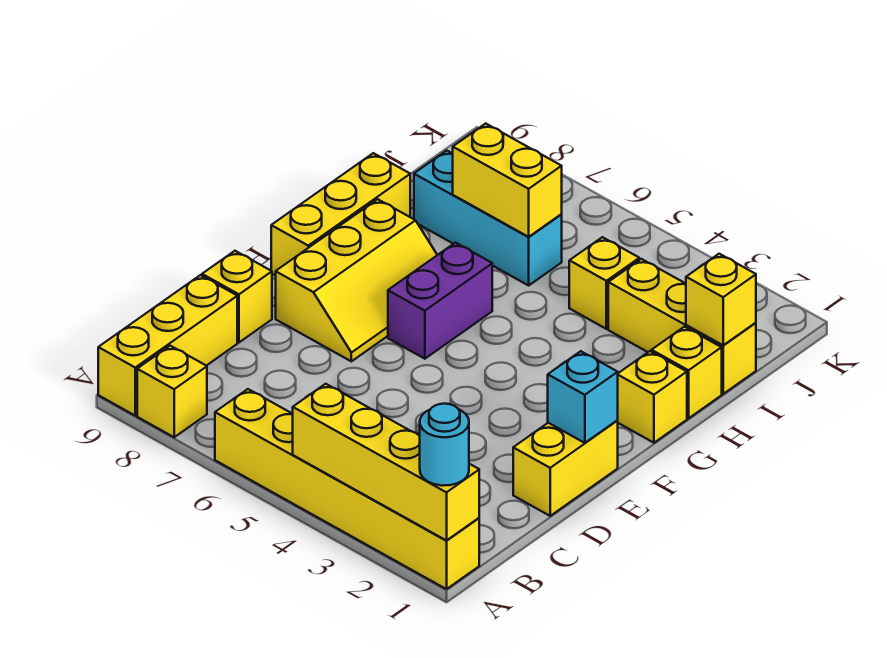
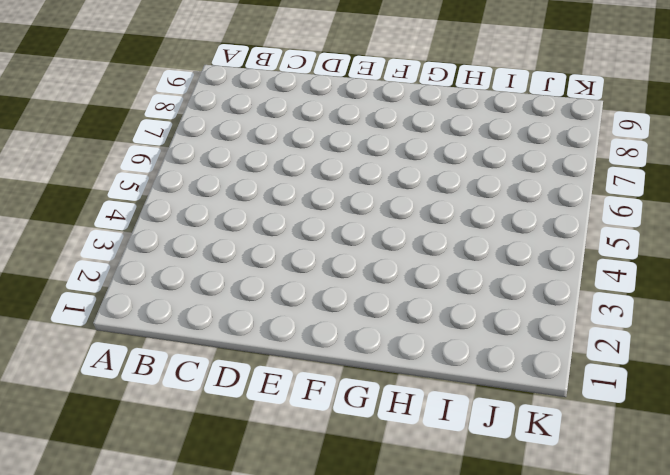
none -> yellow 1x6 brick [215,389,479,589]
none -> yellow 1x1 brick [137,346,207,437]
none -> yellow 1x3 brick [98,275,237,415]

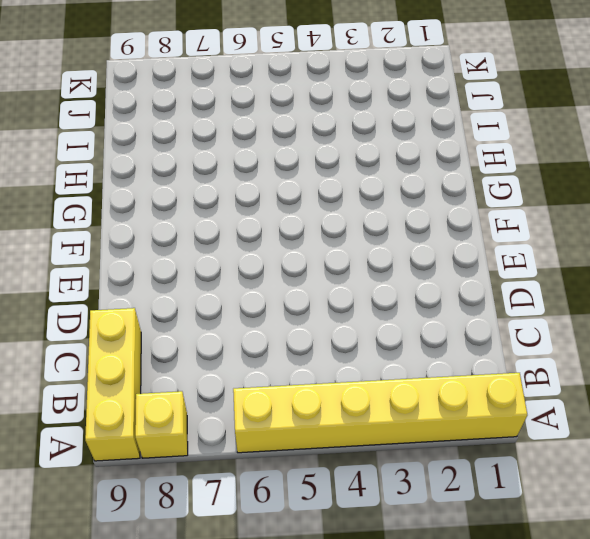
none -> yellow 1x2 brick [513,421,618,516]
none -> yellow 1x1 brick [202,251,272,342]
none -> yellow 2x3 slope [276,199,437,361]

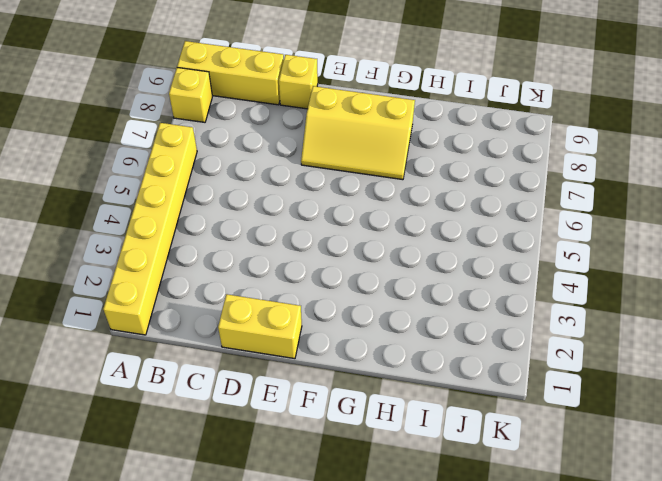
none -> purple 1x2 brick [388,243,492,359]
none -> yellow 1x3 brick [271,153,410,276]
none -> yellow 1x1 brick [617,351,687,443]

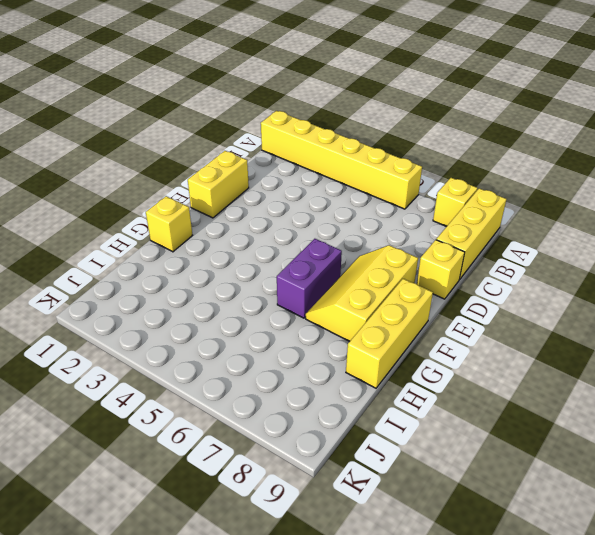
none -> yellow 1x1 brick [652,327,722,418]
none -> yellow 1x3 brick [608,259,756,394]
none -> yellow 1x1 brick [569,237,639,329]

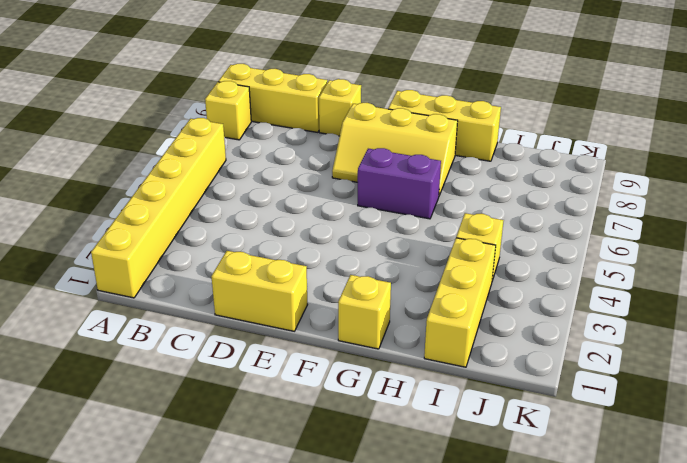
none -> yellow 1x1 brick [652,327,722,418]
none -> cyan 1x3 brick [414,151,562,285]
none -> yellow 1x4 brick [293,384,479,540]

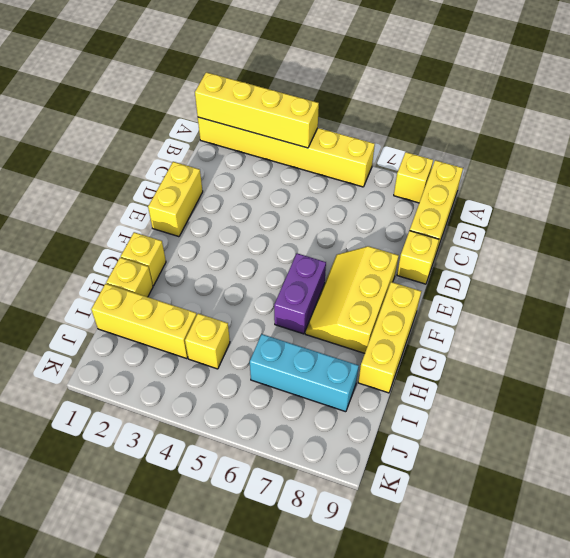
none -> cyan 1x1 brick [548,351,618,443]
none -> yellow 1x1 brick [686,254,756,345]
none -> yellow 1x2 brick [453,124,562,237]

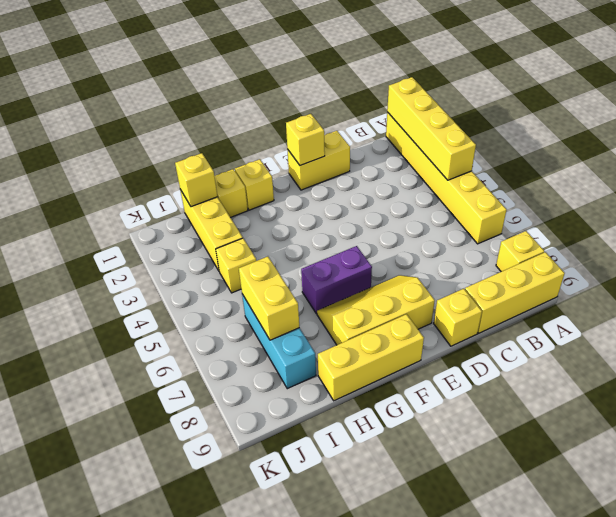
yellow 1x1 brick [286,114,325,165] -> cyan 1x1 brick [548,351,618,443]
none -> cyan 1x1 round brick [420,404,469,486]

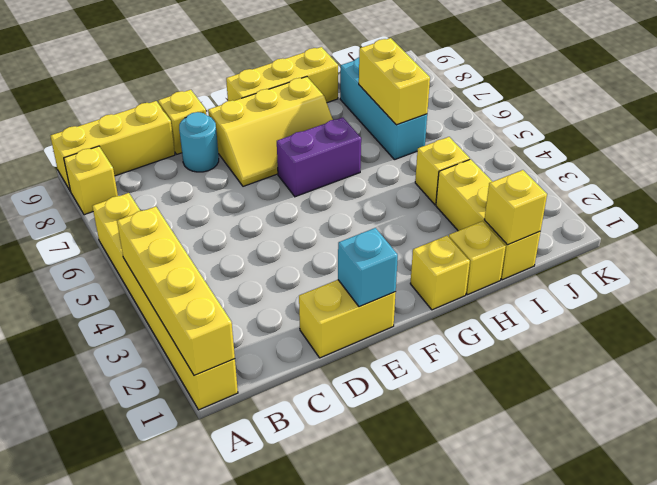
cyan 1x1 round brick [179,112,219,172] -> cyan 1x1 round brick moved to [420,404,469,486]

